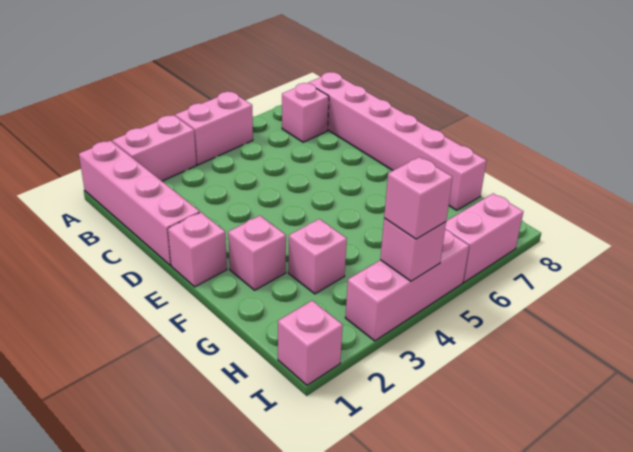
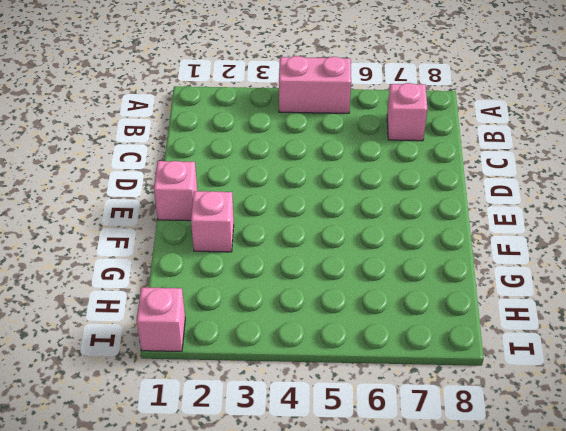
none -> pink 1x4 brick [79,141,200,265]
none -> pink 1x2 brick [112,115,196,181]
none -> pink 1x6 brick [309,72,487,210]

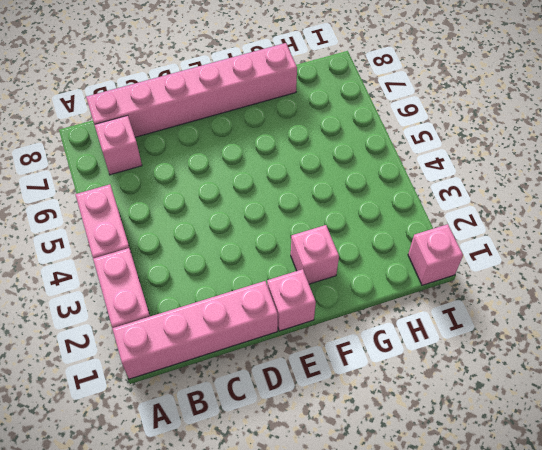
none -> pink 1x1 brick [288,219,347,294]
none -> pink 1x3 brick [345,230,469,341]
none -> pink 1x2 brick [445,194,523,282]

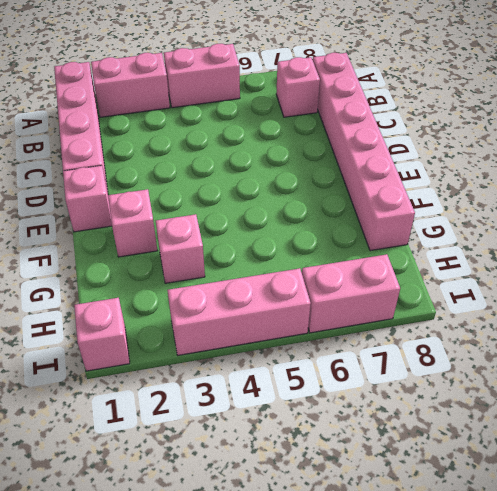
none -> pink 1x1 brick [380,218,446,281]
none -> pink 1x1 brick [384,157,453,239]

